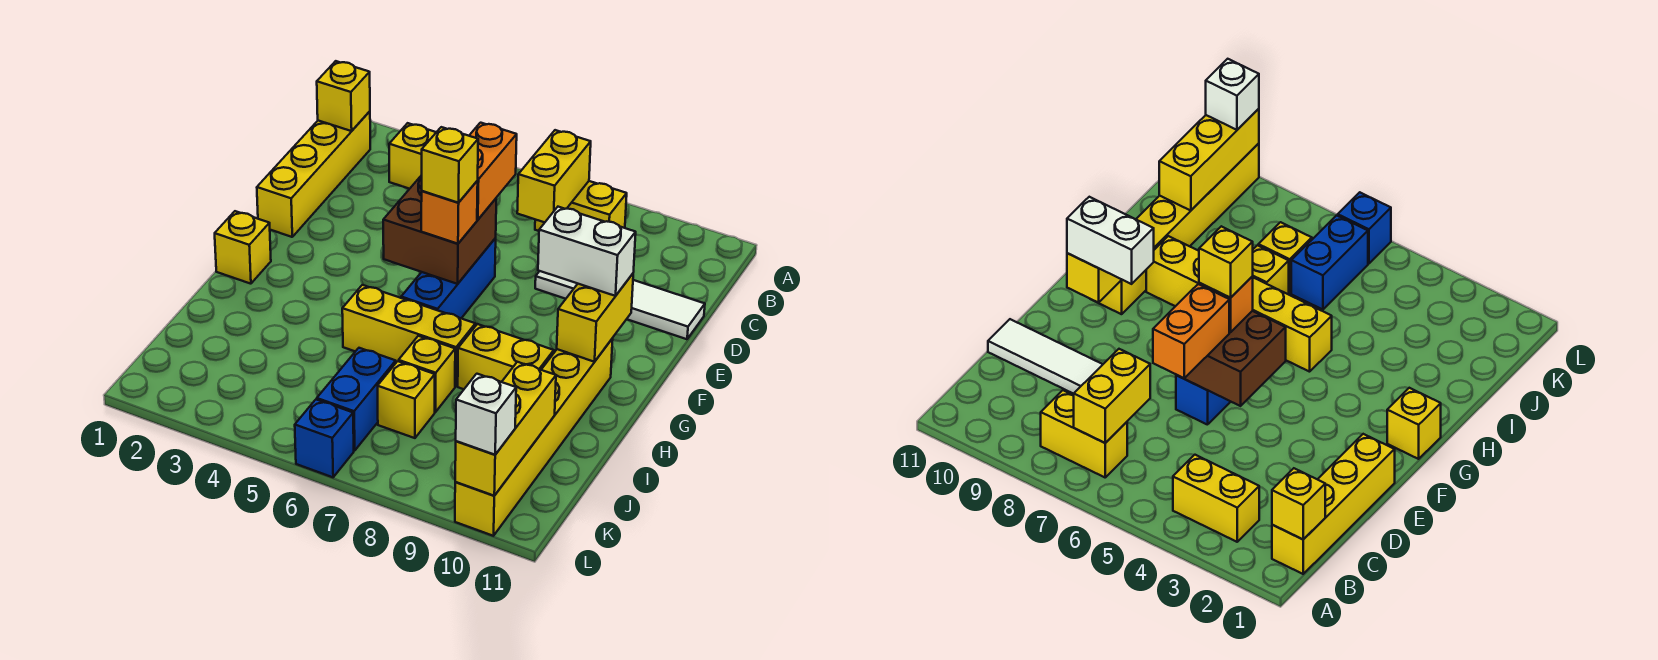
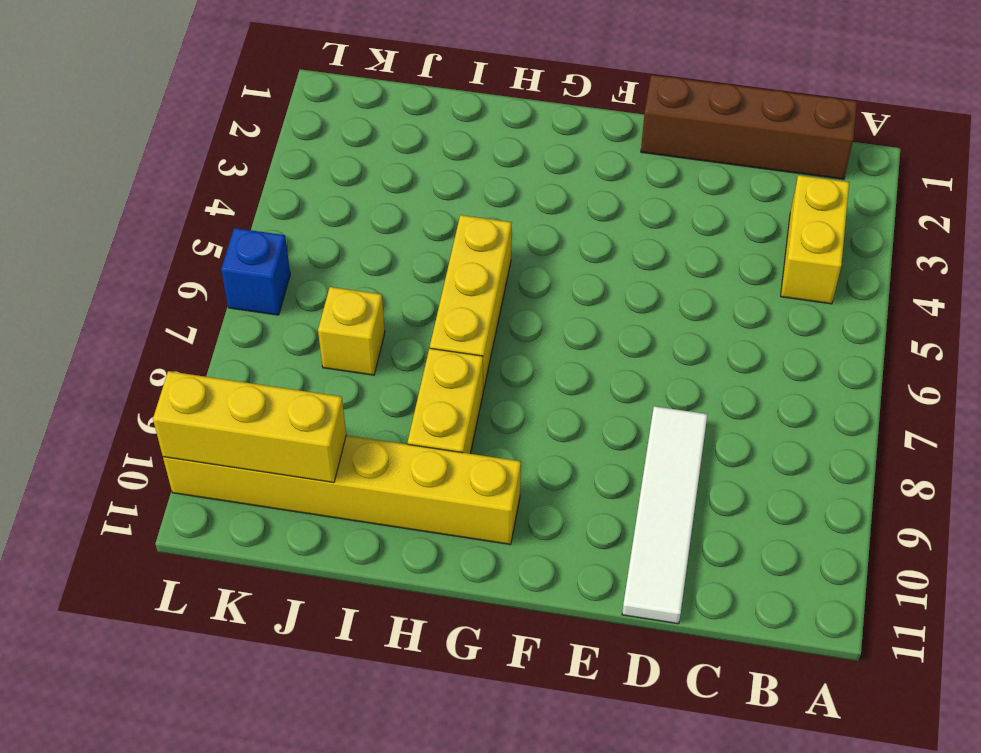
brown 1x4 brick [641,75,857,179] -> yellow 1x4 brick [257,111,370,237]
none -> yellow 1x2 brick [535,181,627,231]
none -> blue 1x3 brick [401,238,496,318]
none -> yellow 1x1 brick [215,211,271,284]

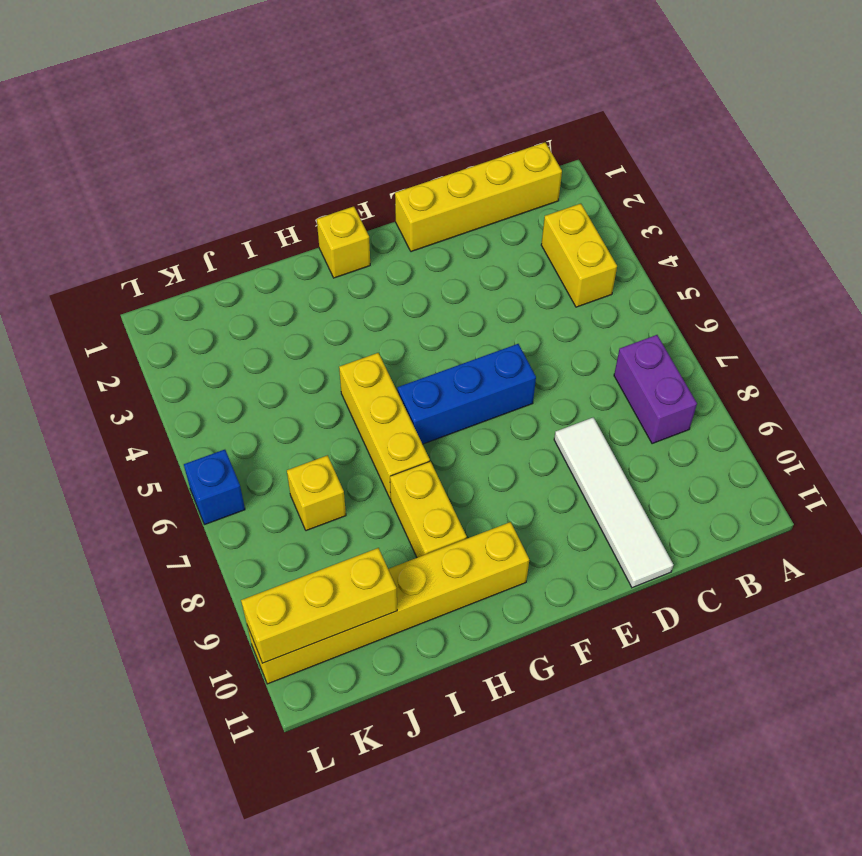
purple 1x2 brick [614,335,697,444] -> yellow 1x2 brick [535,181,627,231]
none -> yellow 1x1 brick [399,336,455,412]
none -> blue 1x2 brick [317,348,396,451]
none -> yellow 1x1 brick [317,61,370,131]

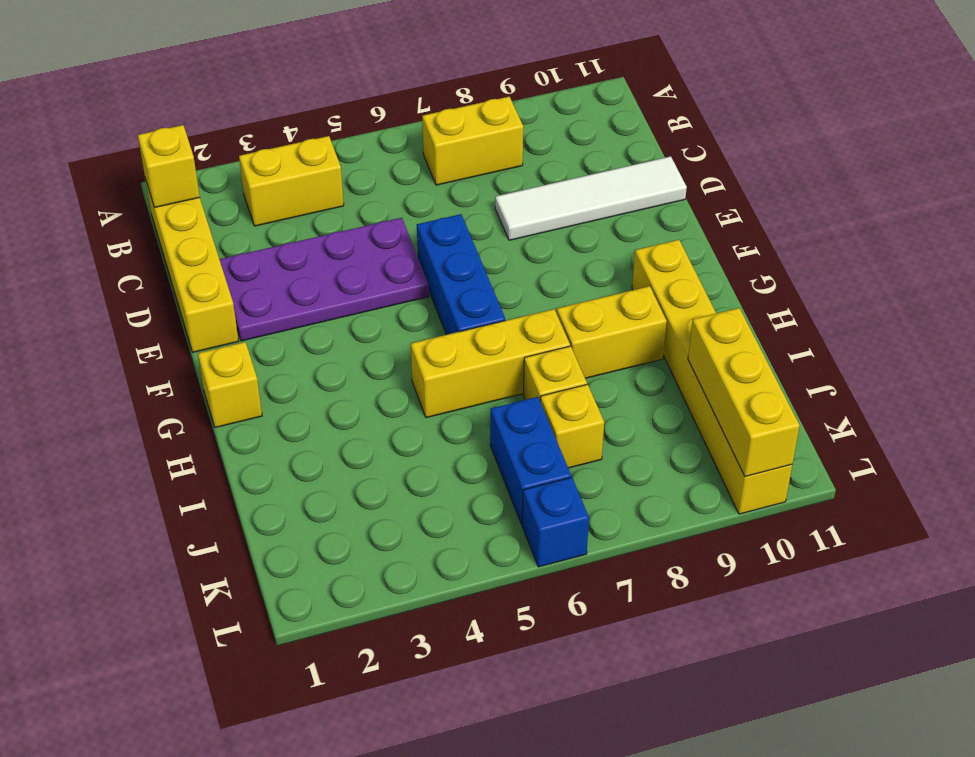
purple 2x4 plate [219,218,429,341] -> none
none -> yellow 1x2 brick [517,130,591,222]
none -> brown 2x2 brick [383,175,496,284]
none -> yellow 1x2 brick [557,274,633,362]

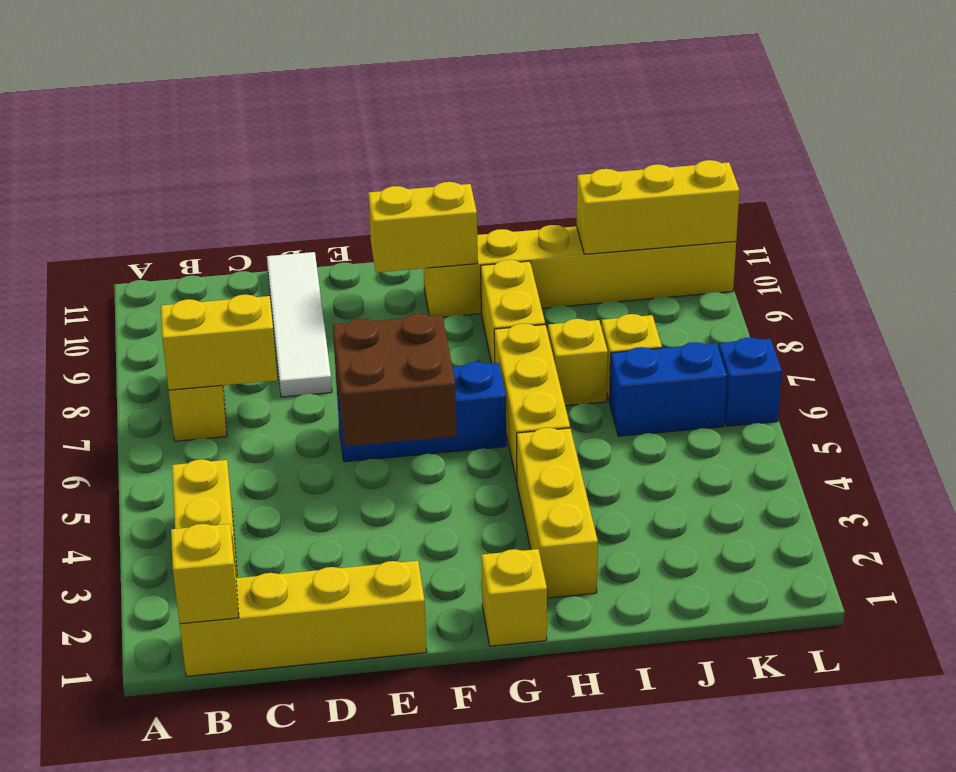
yellow 1x3 brick [517,428,598,598] -> none
none -> orange 1x2 brick [469,123,517,220]
none -> orange 1x1 brick [421,181,478,244]
none -> white 1x2 brick [538,207,636,296]

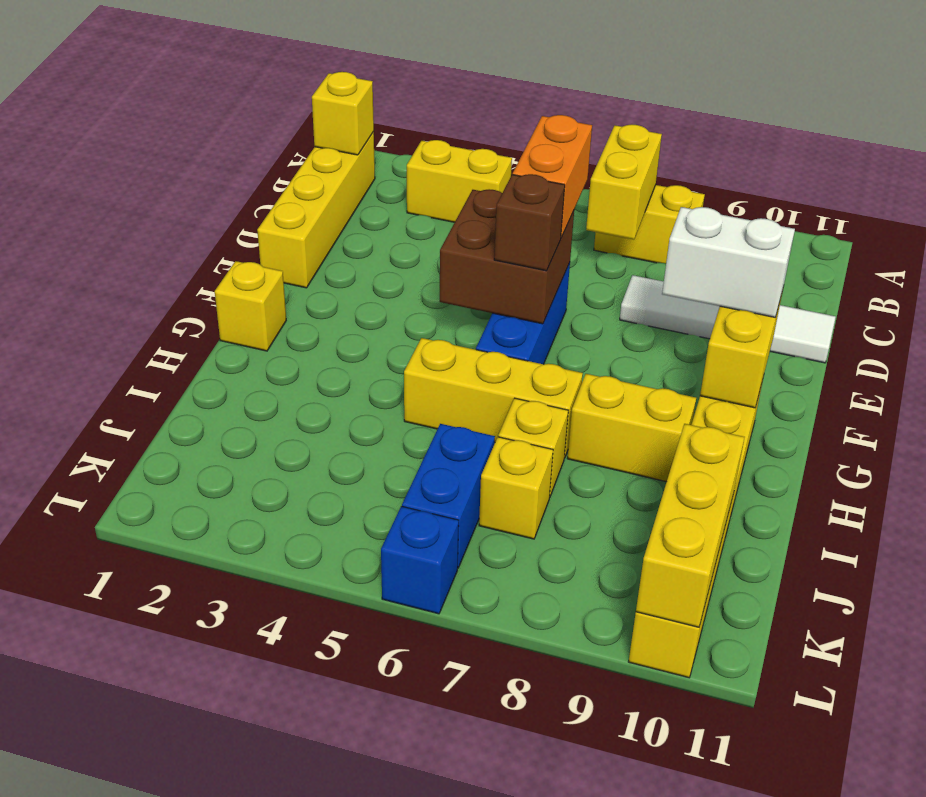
brown 1x1 brick [494,174,565,271] -> orange 1x1 brick [421,181,478,244]
none -> white 1x1 brick [456,374,516,455]
none -> yellow 1x1 brick [422,127,478,203]

